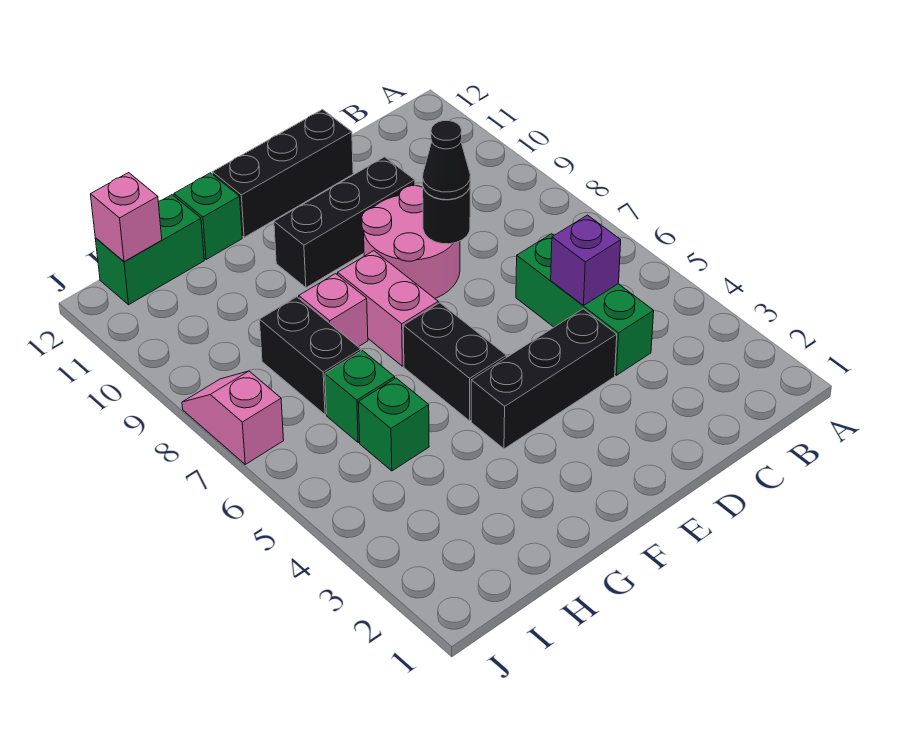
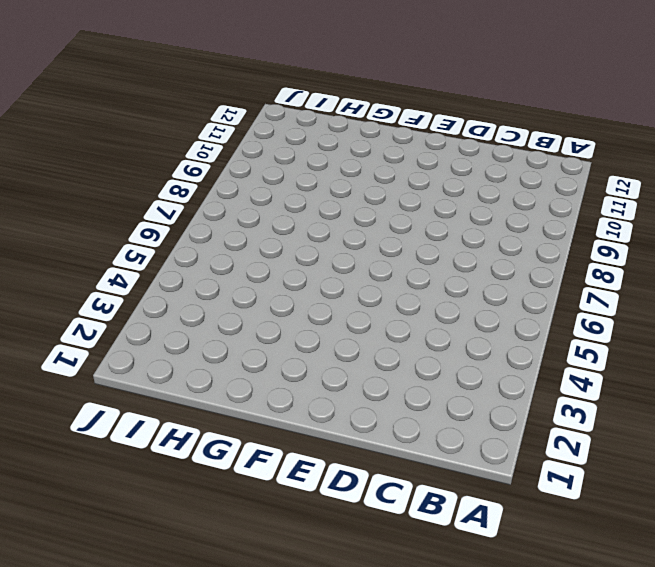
none -> green 1x3 brick [516,234,654,375]
none -> black 1x3 brick [471,309,617,449]
none -> pink 2x2 round brick [362,186,460,298]

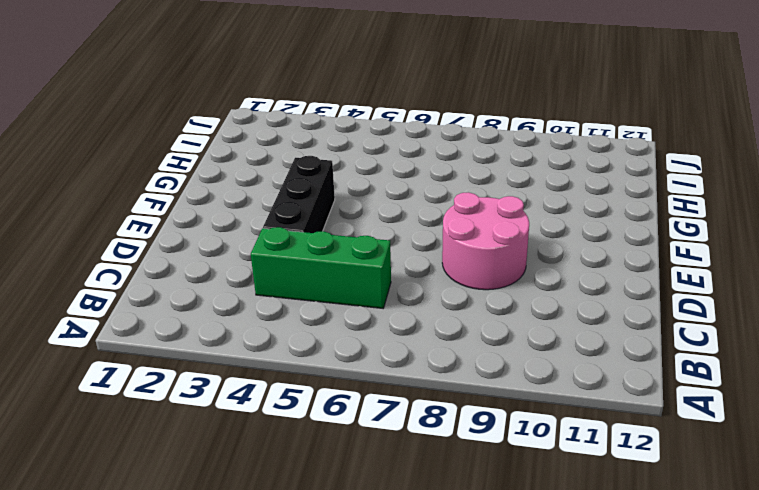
none -> black 1x3 brick [274,157,415,288]
none -> black 1x3 brick [212,110,353,237]
none -> black 1x2 brick [403,303,506,421]

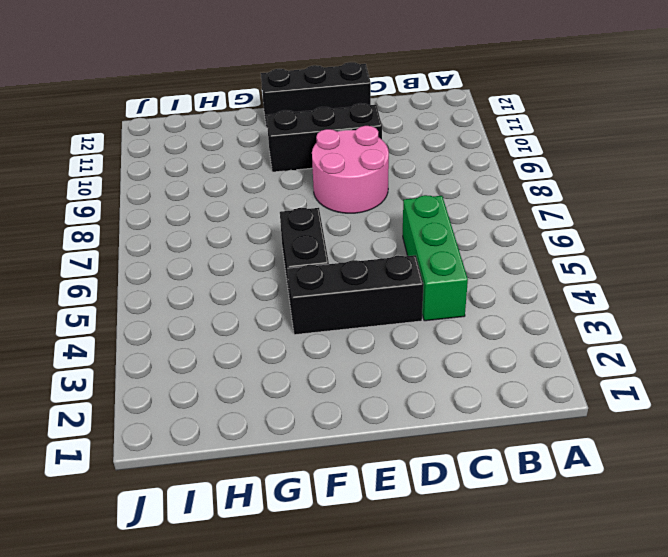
none -> pink 1x2 brick [338,251,438,366]
none -> pink 1x1 brick [299,274,368,347]
none -> green 1x1 brick [174,173,242,260]

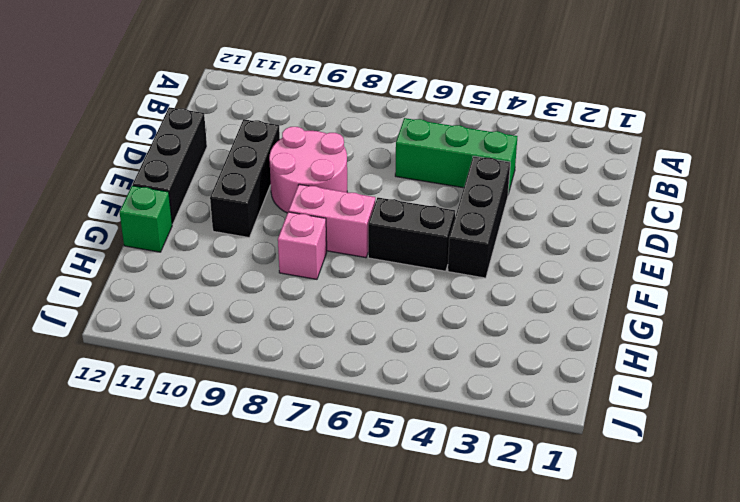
none -> green 1x1 brick [358,378,429,471]
none -> green 1x1 brick [325,351,395,442]
none -> black 1x2 brick [259,297,361,415]

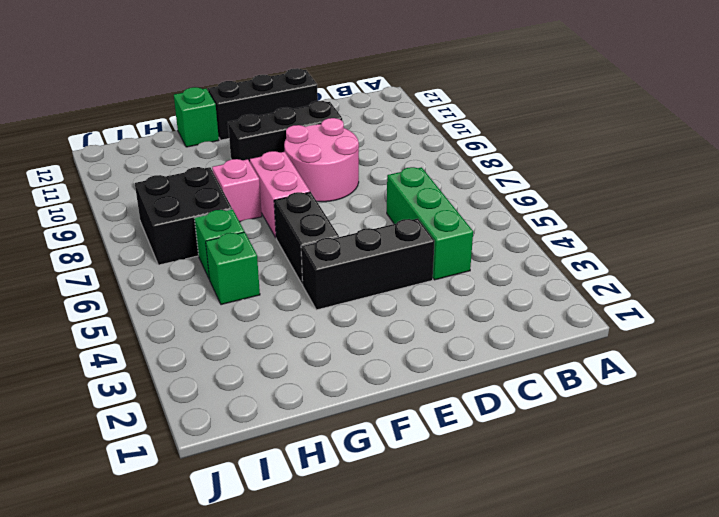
black 2x2 brick [135,167,232,265] -> black 1x2 brick [259,297,361,415]
none -> green 1x2 brick [95,195,204,305]
none -> pink 1x2 slope [182,371,284,464]
none -> purple 1x1 brick [551,215,621,305]

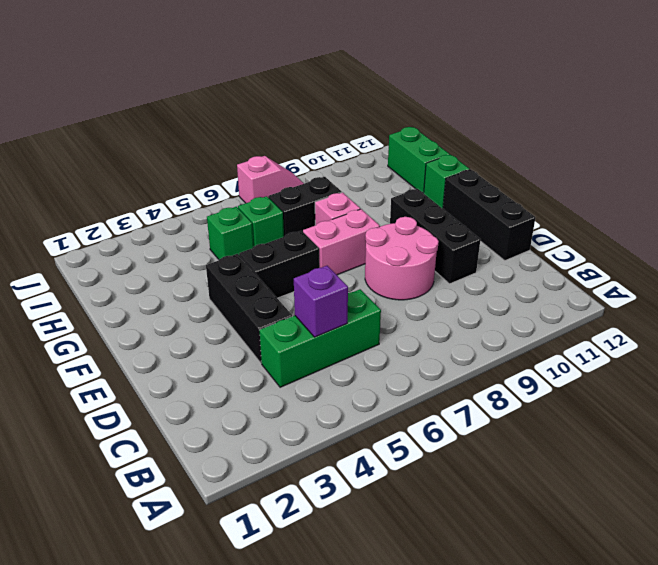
none -> black 1x1 round brick [423,188,470,244]
none -> pink 1x1 brick [91,173,162,262]
none -> black 1x1 cone [423,121,470,200]

